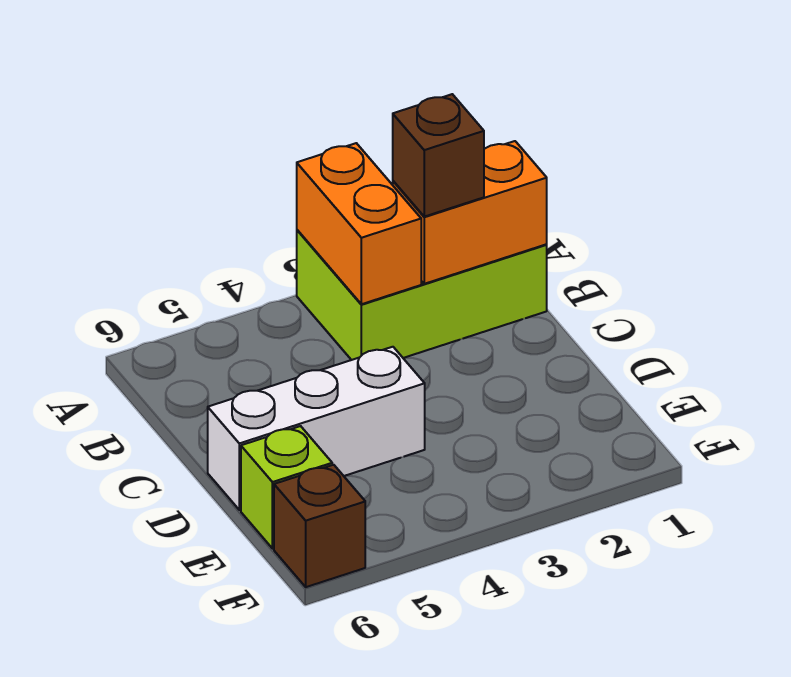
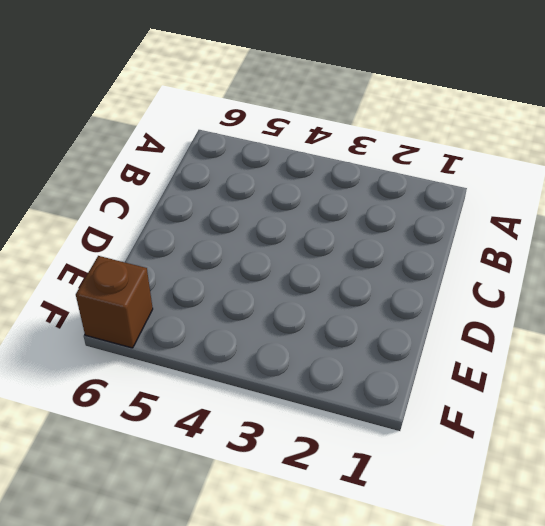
none -> lime 2x3 brick [297,230,547,360]
none -> white 1x3 brick [208,347,425,510]

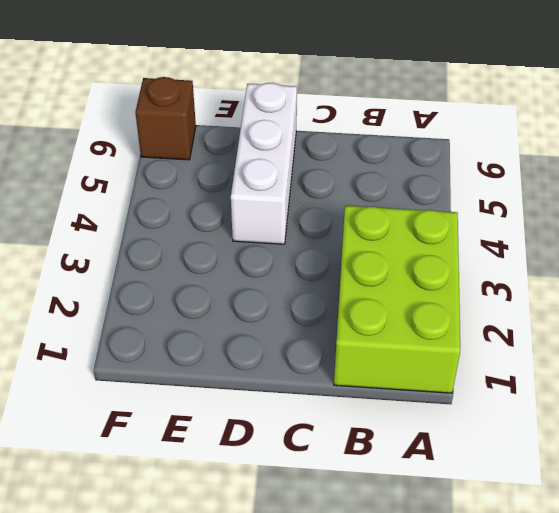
none -> lime 1x1 brick [241,426,332,549]
none -> orange 1x2 brick [297,143,421,304]

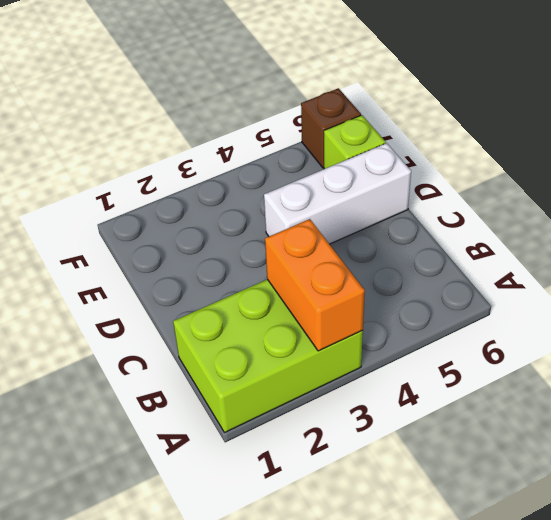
none -> orange 1x2 brick [393,141,547,284]
none -> brown 1x1 brick [393,94,484,217]

